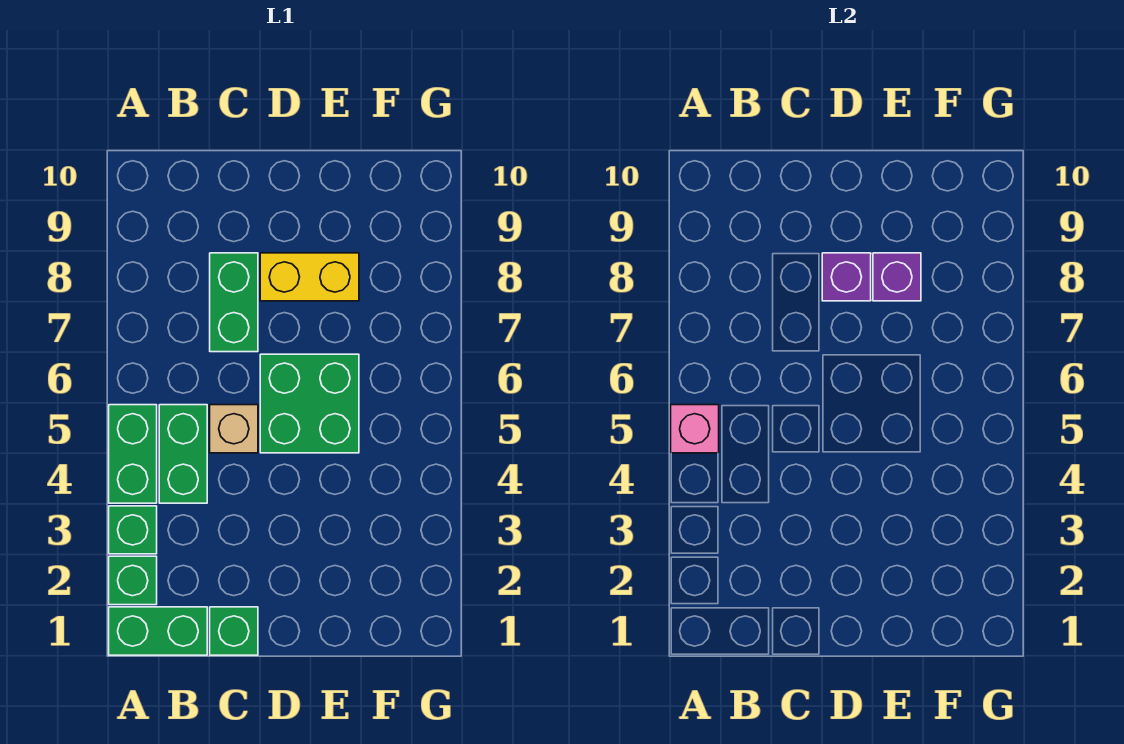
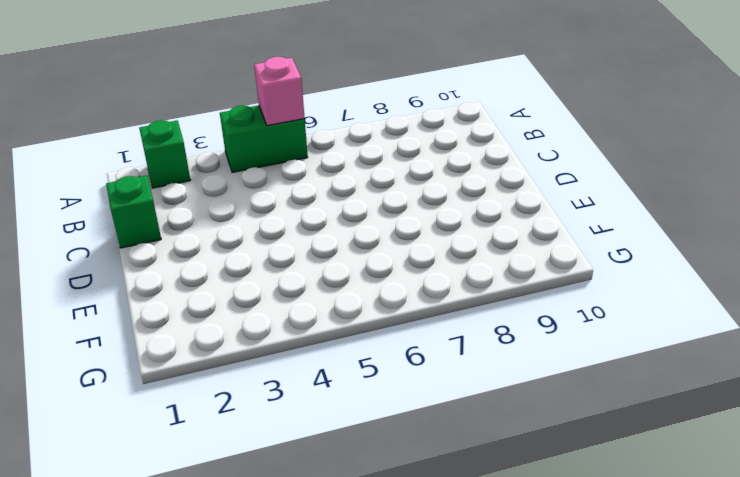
none -> green 1x2 brick [109,607,207,655]
none -> green 1x1 brick [109,506,157,554]
none -> green 1x2 brick [159,405,207,503]

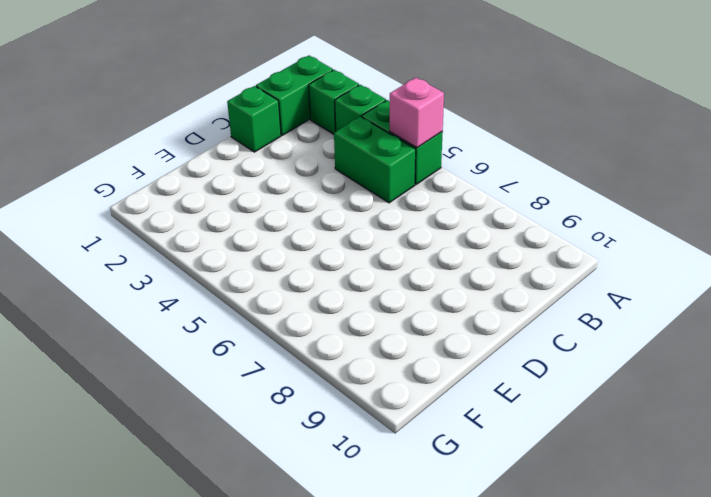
none -> tan 1x1 brick [210,405,258,453]
none -> green 1x2 brick [210,253,258,352]
none -> green 2x2 brick [260,354,359,453]

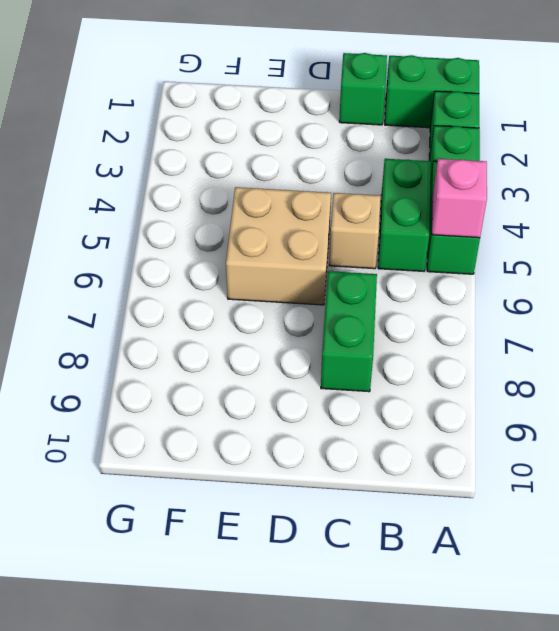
tan 2x2 brick [226,187,331,305] -> green 2x2 brick [260,354,359,453]
none -> yellow 1x2 brick [260,253,359,301]
none -> purple 1x1 brick [822,253,871,301]
none -> purple 1x1 brick [873,253,921,301]

